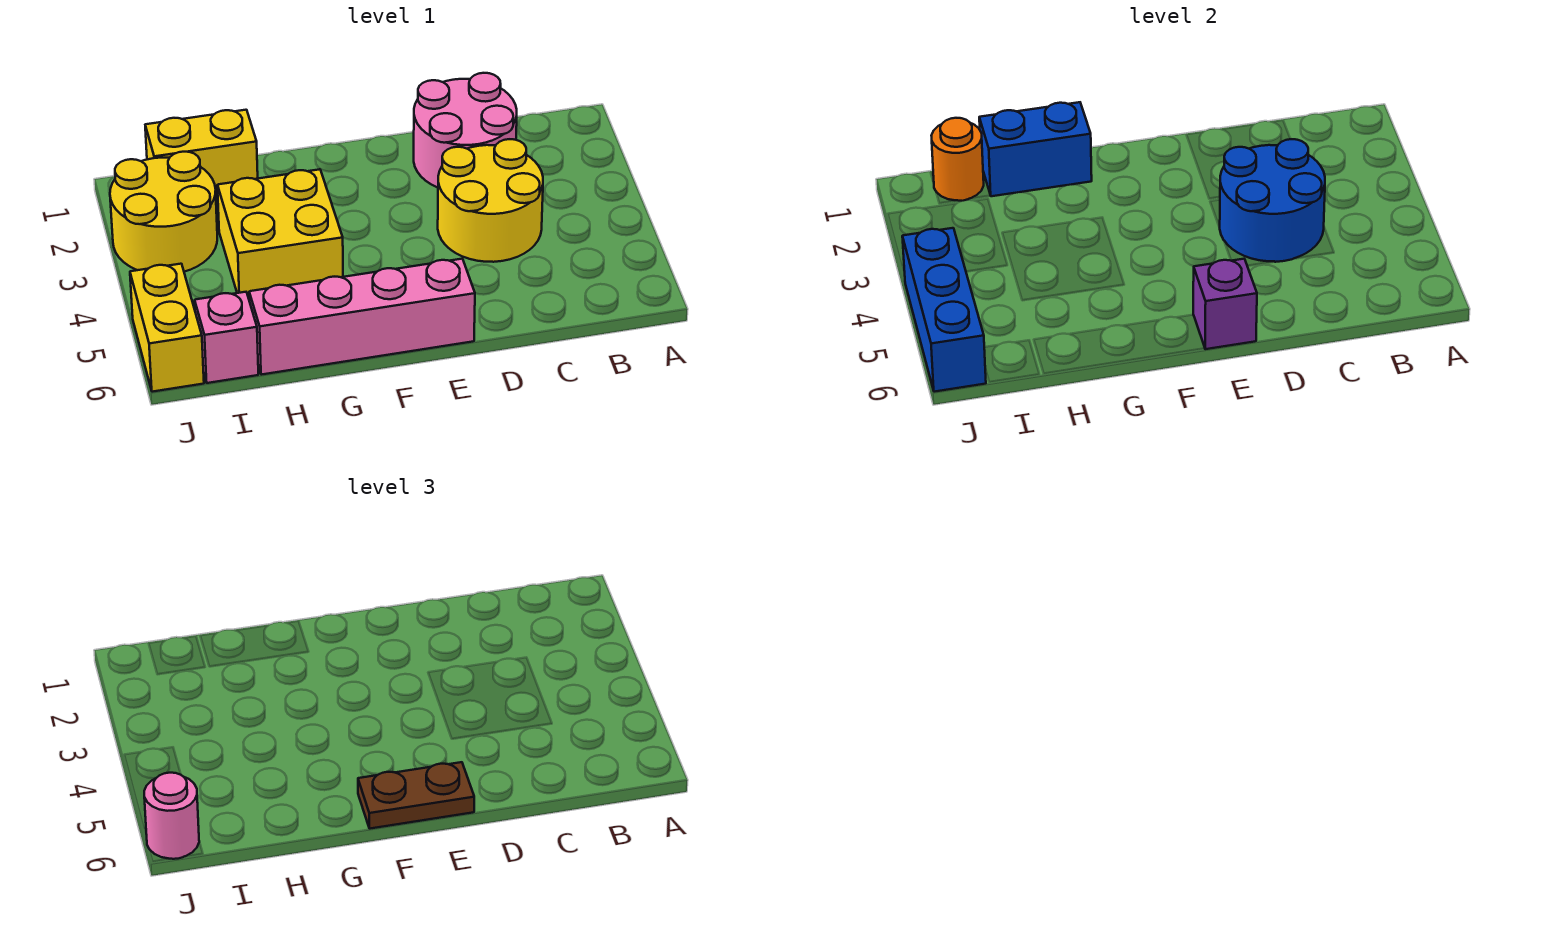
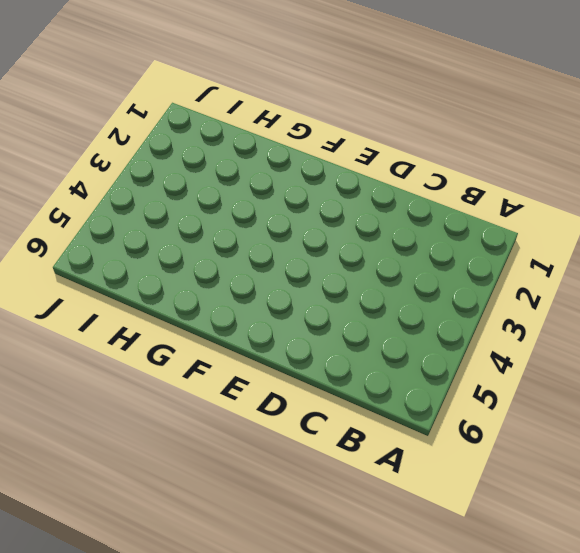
none -> pink 2x2 round brick [414,73,517,188]
none -> yellow 2x2 round brick [438,139,543,262]
none -> pink 1x4 brick [249,259,475,375]

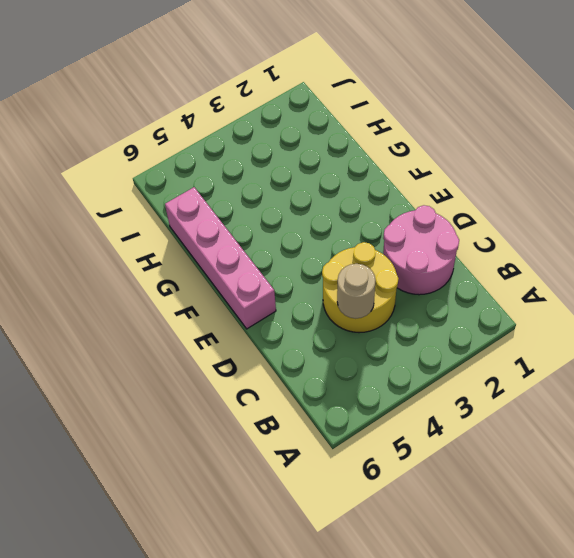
tan 1x1 round brick [337,264,376,319] -> blue 2x2 round brick [1219,139,1325,262]
none -> yellow 2x2 brick [217,169,343,298]
none -> yellow 1x2 brick [145,110,258,195]
none -> yellow 2x2 round brick [110,152,217,272]

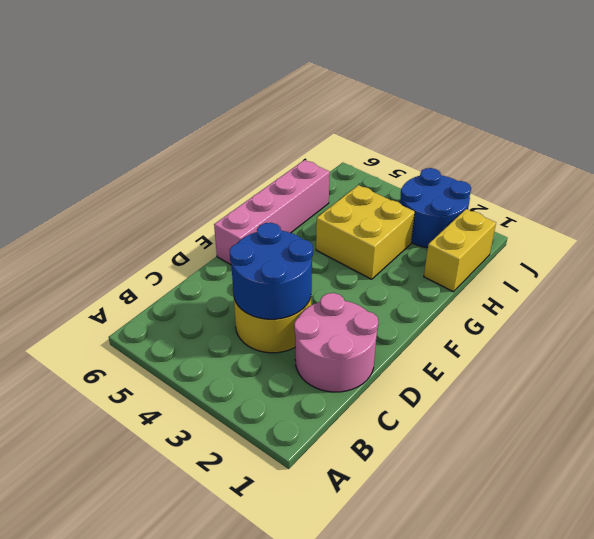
blue 2x2 round brick [400,168,471,248] -> yellow 2x2 round brick [110,152,217,272]
none -> pink 1x1 brick [195,292,258,383]
none -> yellow 1x2 brick [130,264,204,392]
none -> purple 1x1 brick [1193,259,1257,349]

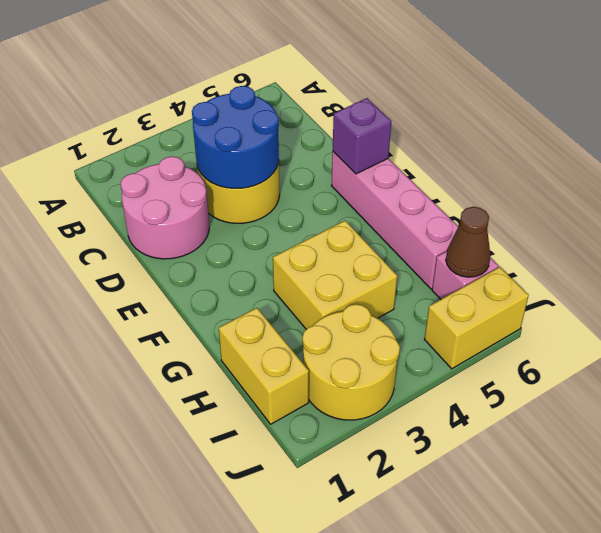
brown 1x1 cone [446,207,490,277] -> none
none -> blue 1x2 brick [979,102,1092,196]
none -> orange 1x1 round brick [931,118,984,201]
none -> blue 1x3 brick [902,228,986,392]

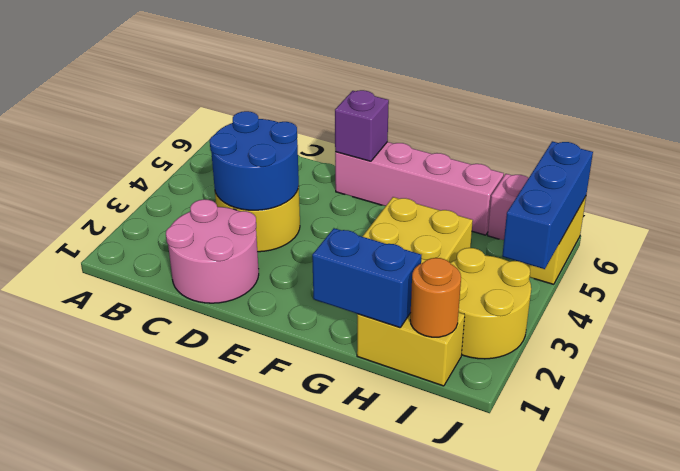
none -> brown 1x2 plate [358,762,474,829]
none -> pink 1x1 round brick [144,773,199,859]

